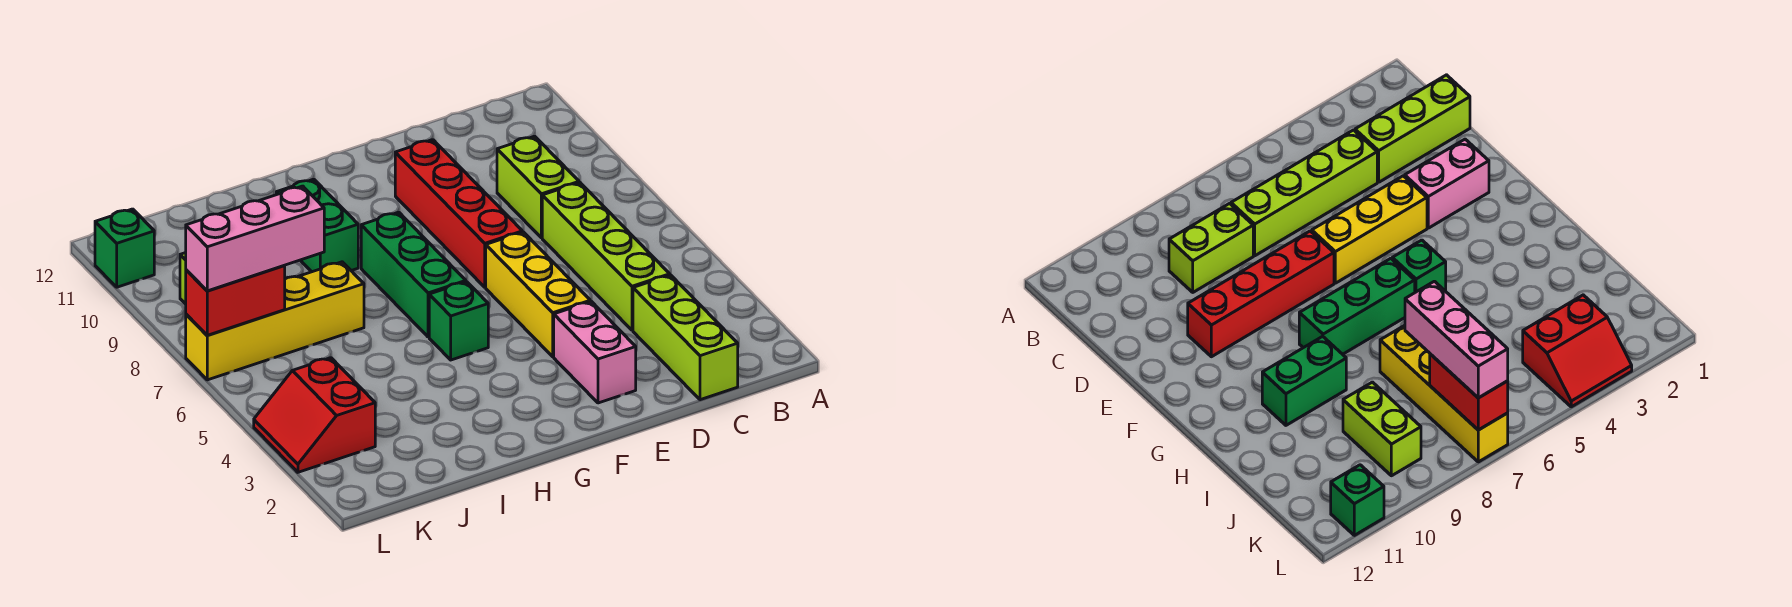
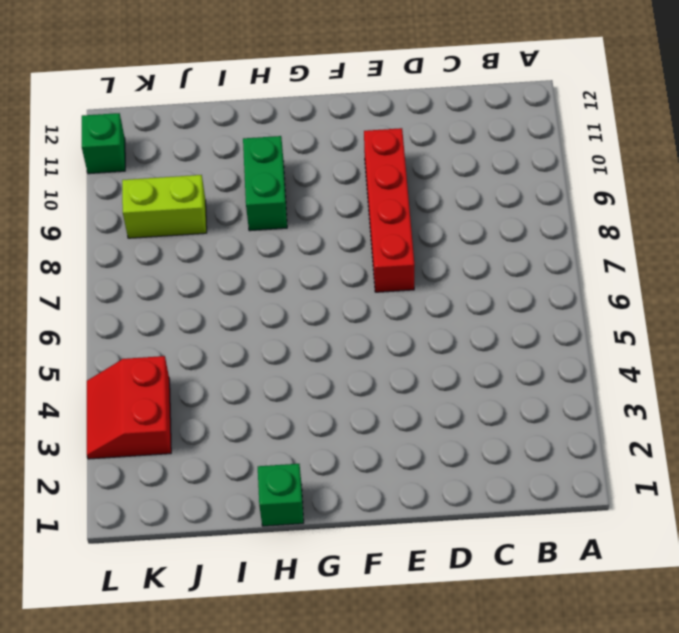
green 1x1 brick [258,464,304,526] -> green 1x1 brick moved to [429,282,488,360]
none -> lime 1x3 brick [633,275,738,400]
none -> lime 1x4 brick [542,183,670,330]
none -> lime 1x2 brick [497,136,579,238]

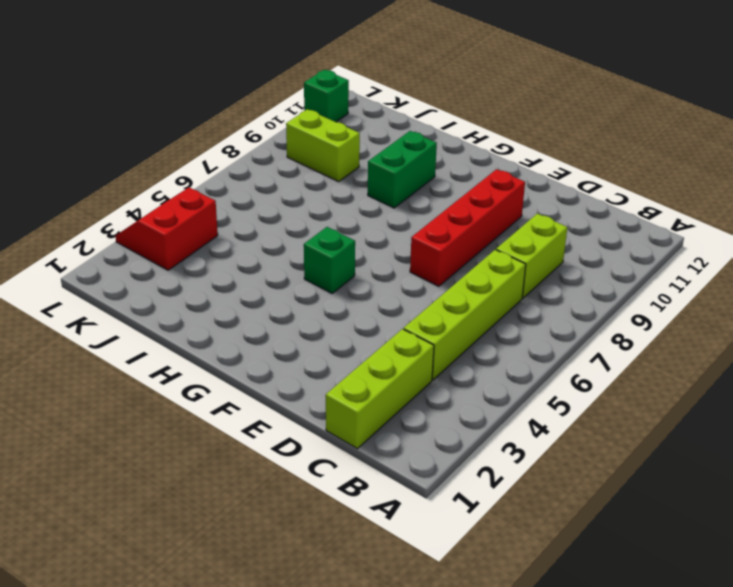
none -> pink 1x2 brick [554,301,636,403]
none -> yellow 1x3 brick [486,232,590,357]
none -> green 1x3 brick [361,212,466,337]

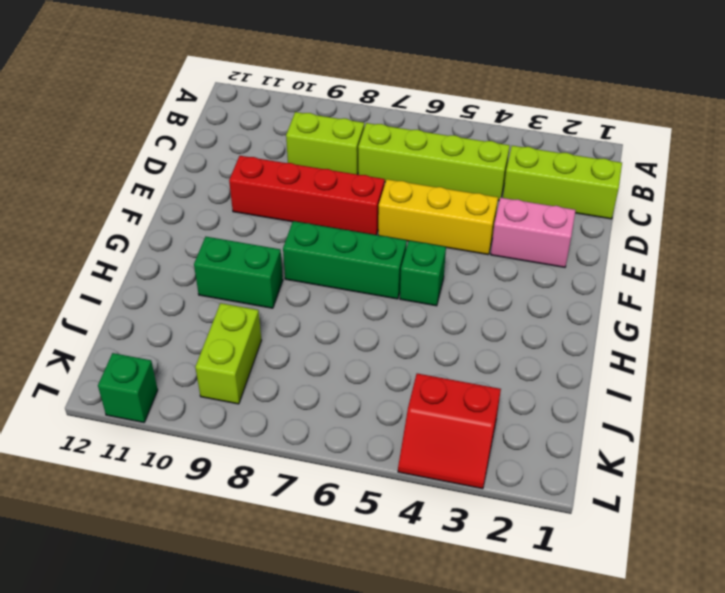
none -> yellow 1x4 brick [186,262,364,380]
none -> red 1x2 brick [186,266,285,335]
none -> pink 1x3 brick [186,186,324,291]

